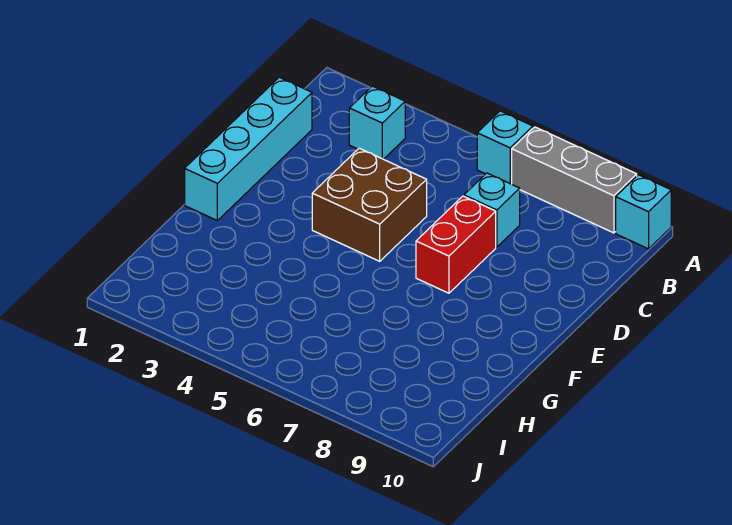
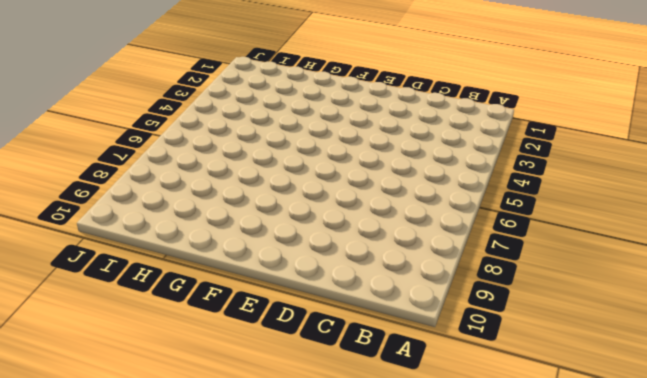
none -> cyan 1x1 brick [477,111,533,184]
none -> grey 1x3 brick [512,127,637,233]

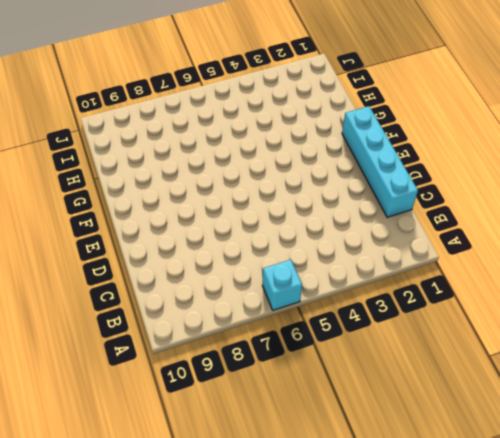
none -> grey 1x3 brick [512,127,637,233]
none -> cyan 1x1 brick [616,175,671,249]

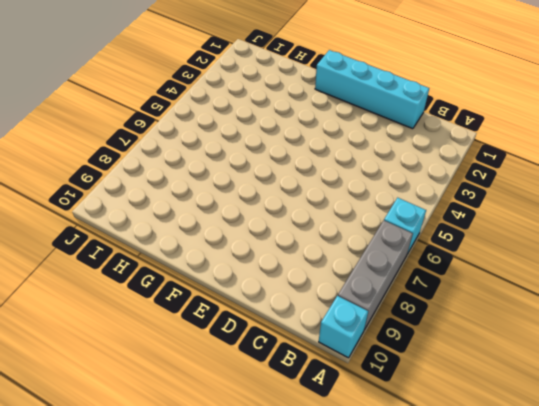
none -> cyan 1x1 brick [349,86,405,159]
none -> cyan 1x1 brick [464,173,520,247]

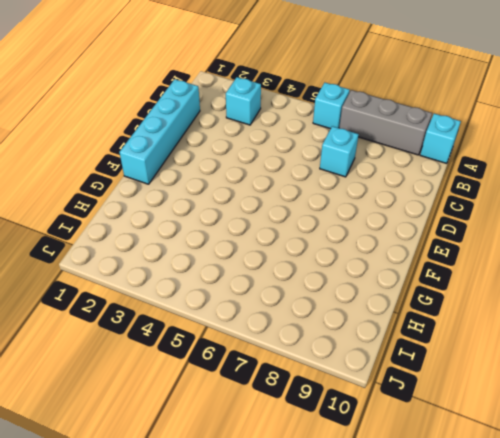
none -> brown 2x2 brick [312,148,427,261]
none -> red 1x2 brick [416,196,496,293]

